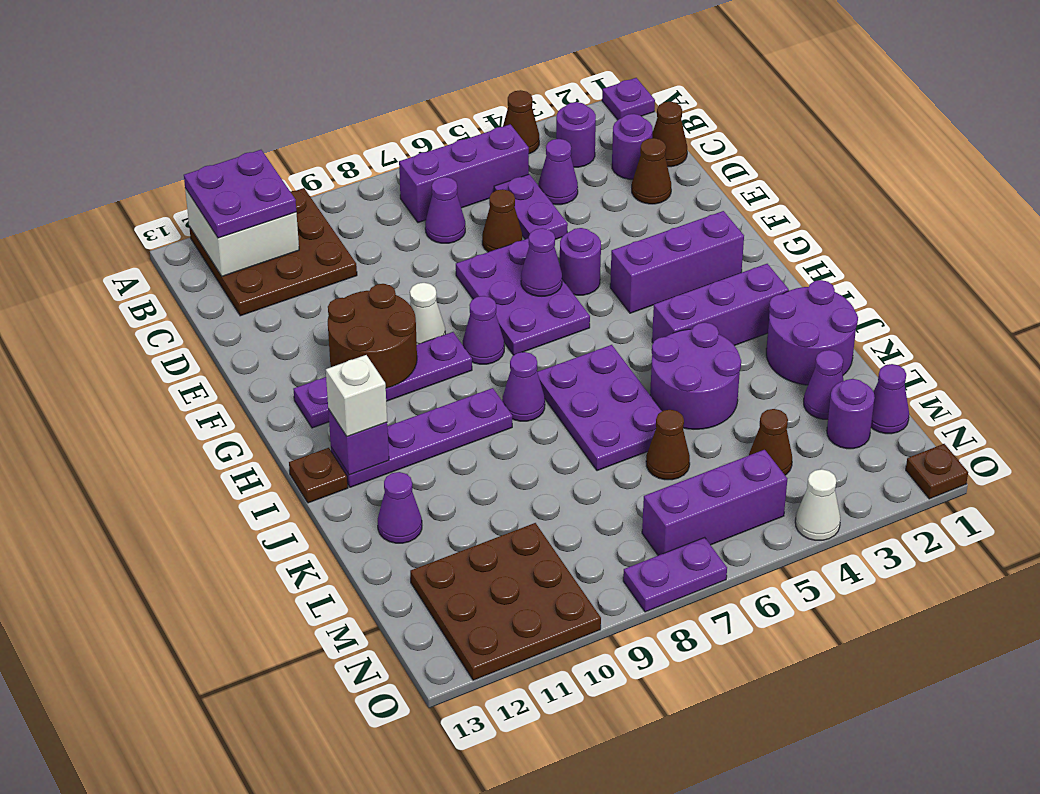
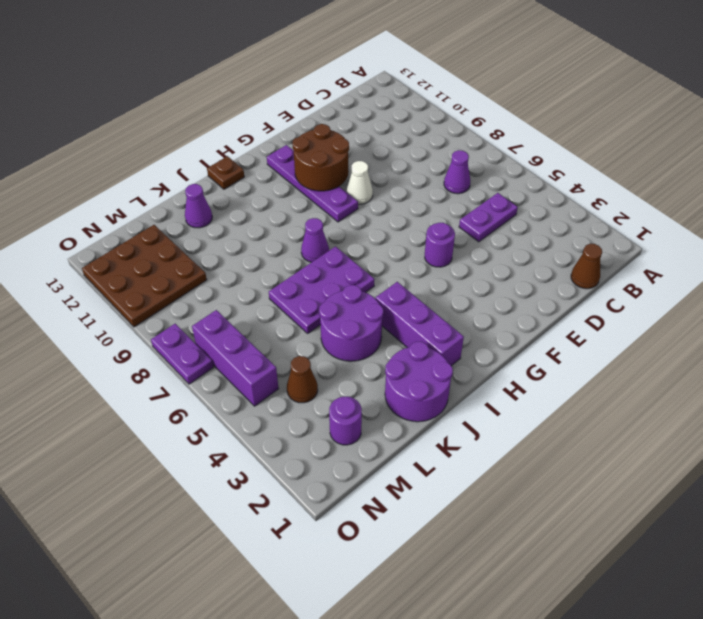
none -> purple 1x1 plate [602,78,655,120]
none -> brown 1x1 cone [503,90,539,154]
none -> brown 3x3 plate [189,188,357,316]
none -> purple 1x1 round brick [556,102,596,167]

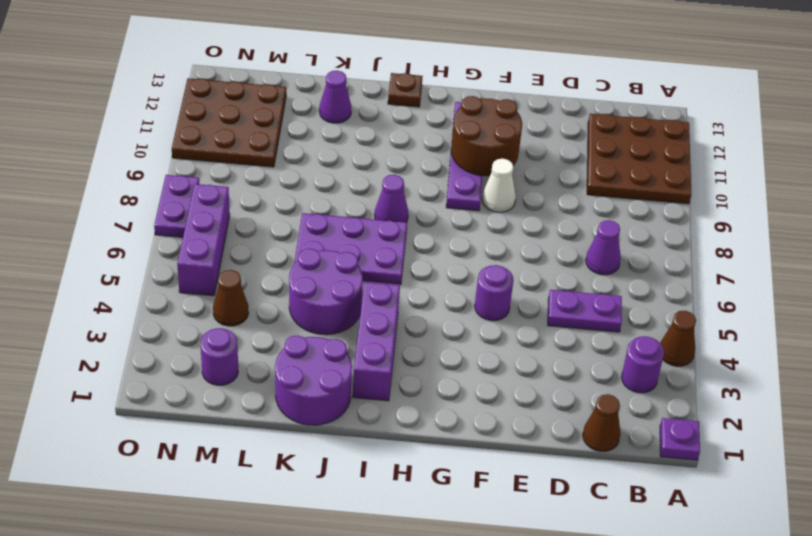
none -> purple 1x3 brick [399,124,529,223]
none -> purple 1x1 round brick [612,114,653,179]
none -> purple 1x1 cone [538,139,578,205]
none -> brown 1x1 cone [632,138,671,204]

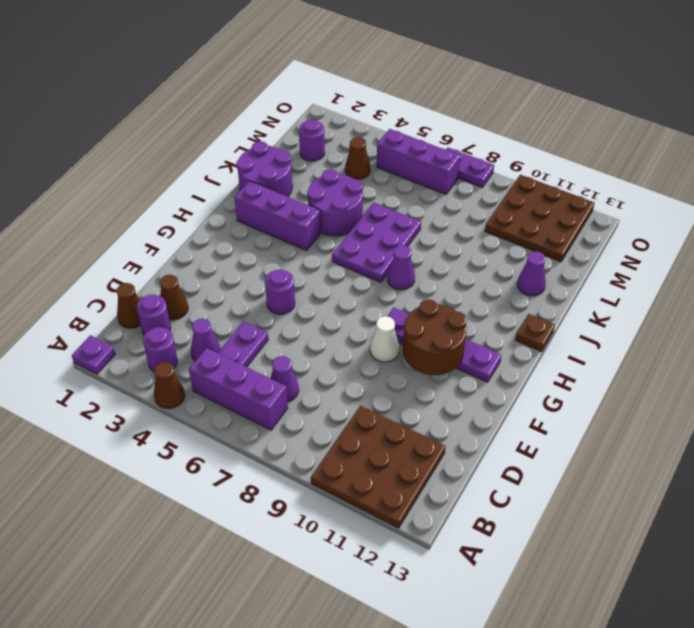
none -> brown 1x1 cone [482,189,522,252]
none -> purple 2x3 plate [456,238,590,355]
none -> purple 1x3 brick [610,211,744,313]
none -> purple 1x1 cone [463,296,504,364]

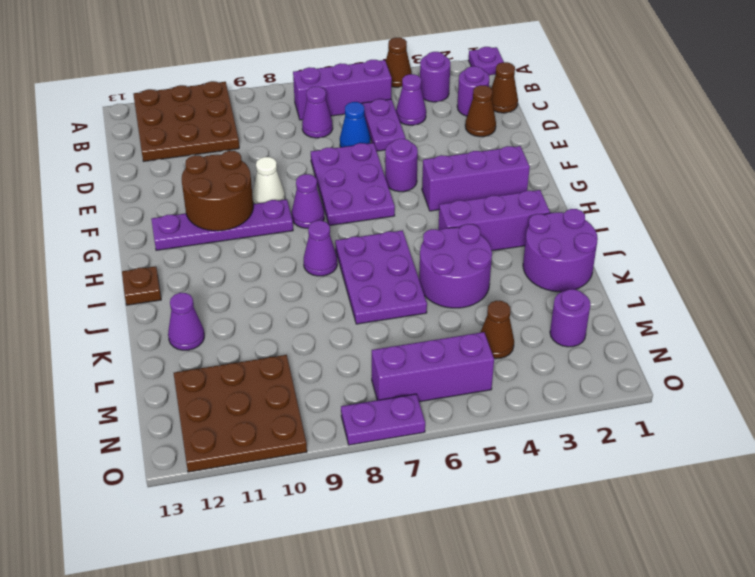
blue 1x1 cone [340,102,371,147] -> brown 1x1 cone [482,189,522,252]
none -> purple 1x4 plate [331,388,512,487]
none -> purple 1x1 cone [804,350,844,419]
none -> brown 1x1 cone [646,410,690,480]
none -> purple 1x1 cone [871,364,909,434]

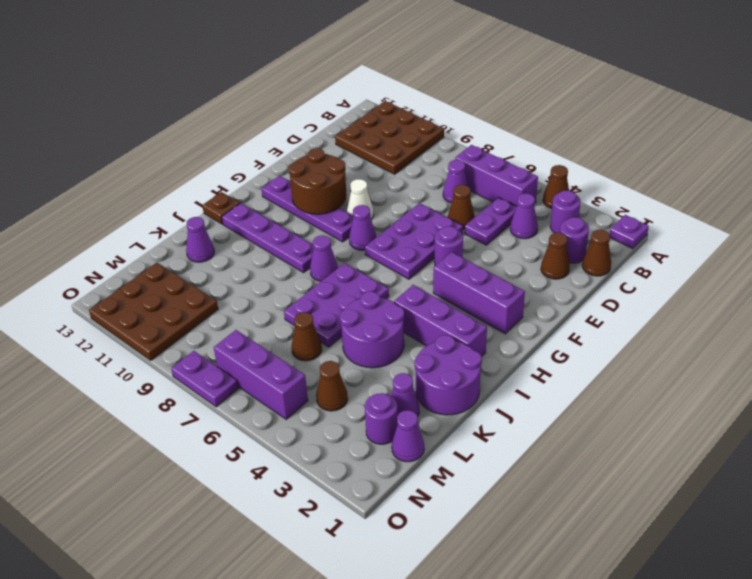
none -> brown 1x1 plate [906,444,968,499]
none -> white 1x1 cone [795,469,840,540]
none -> white 2x2 brick [185,188,299,276]
none -> purple 1x1 cone [521,228,562,296]

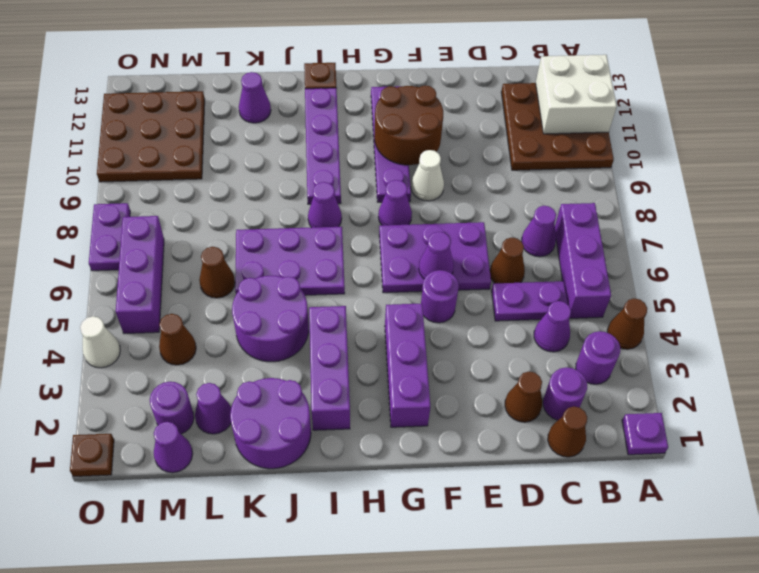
none -> purple 1x1 brick [328,409,389,475]
none -> purple 2x2 plate [184,150,296,238]
none -> white 1x1 brick [326,355,387,436]

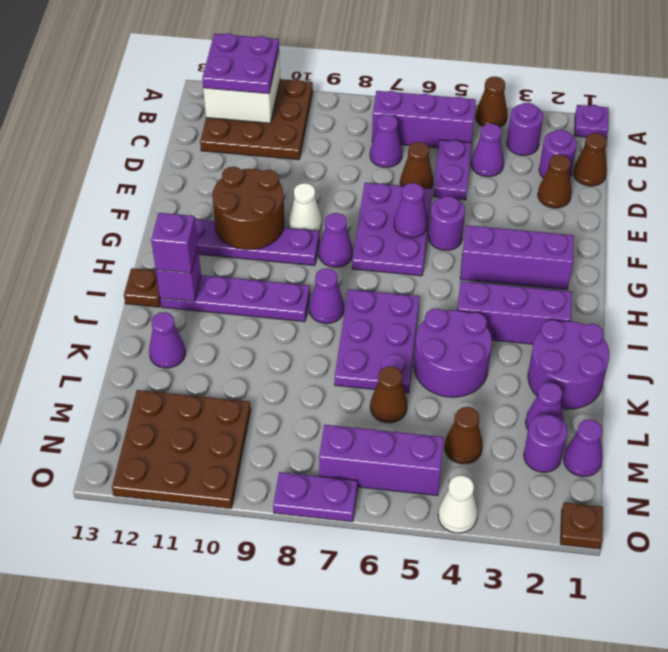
purple 1x1 brick [151,213,198,273] -> white 1x1 brick [326,355,387,436]

